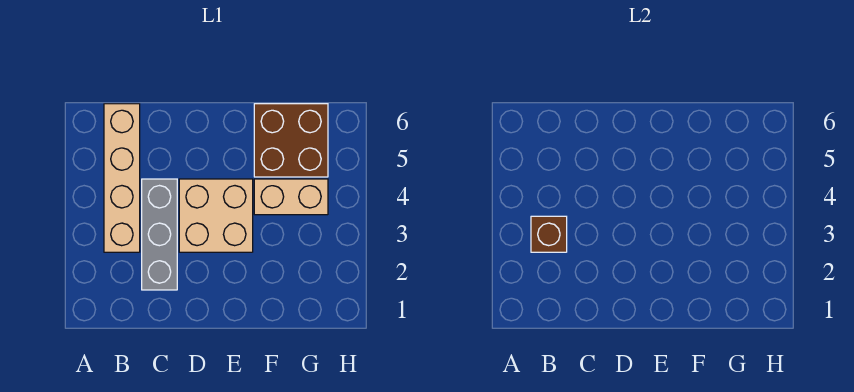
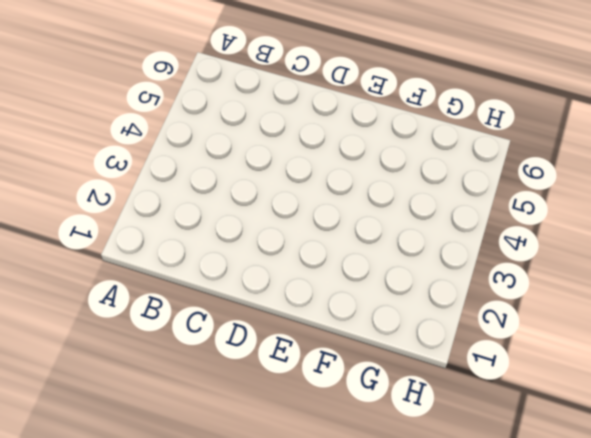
none -> tan 1x4 brick [104,104,140,252]
none -> grey 1x3 brick [142,179,177,290]

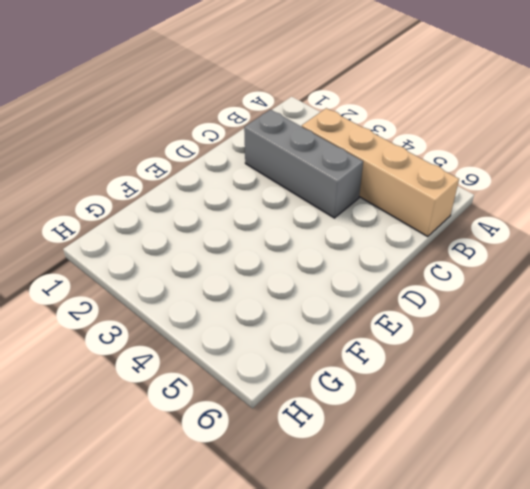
none -> tan 2x2 brick [179,179,253,252]
none -> tan 1x2 brick [254,179,328,215]

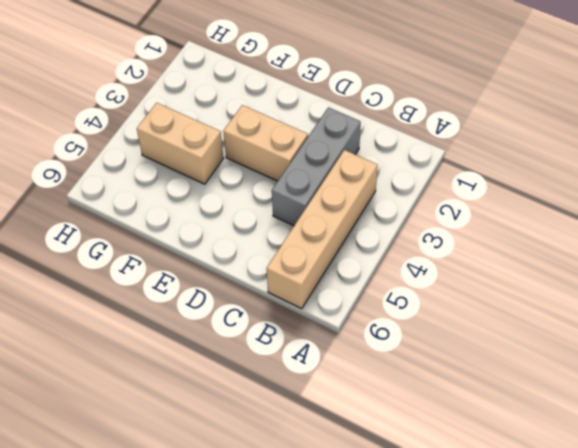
tan 1x2 brick [223,105,308,181] -> tan 2x2 brick [179,179,253,252]
none -> brown 2x2 brick [254,104,328,177]
none -> brown 1x1 brick [531,216,567,252]

